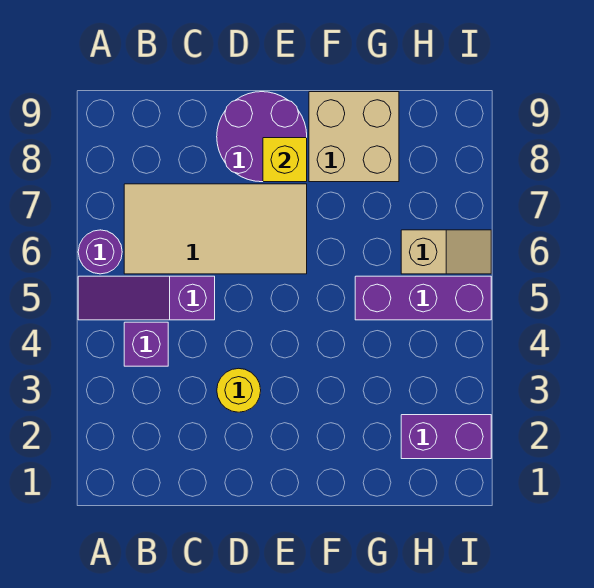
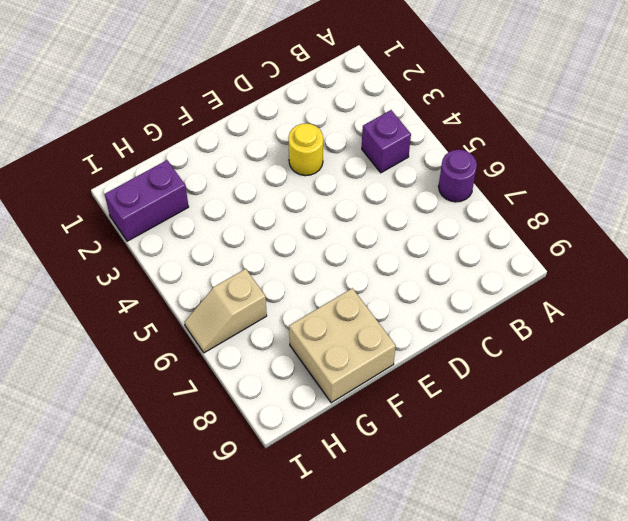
none -> purple 1x3 slope [78,276,215,320]
none -> tan 2x4 tile [124,184,307,274]

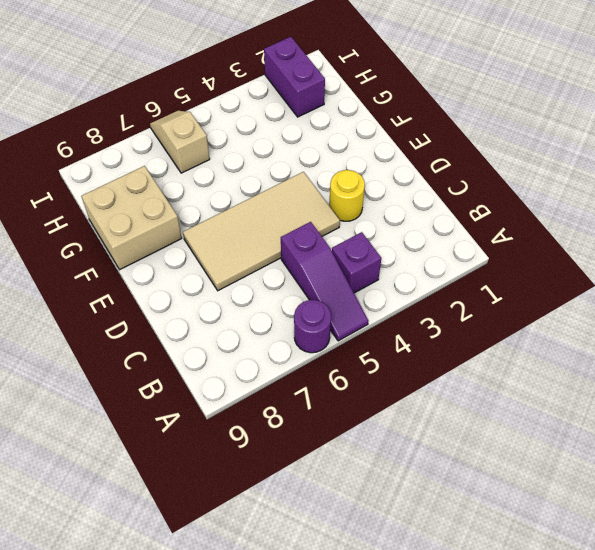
tan 2x4 tile [183,172,340,291] -> tan 2x4 tile turned to [124,184,307,274]
none -> purple 2x2 round brick [217,92,307,182]
none -> purple 1x3 brick [355,276,491,320]

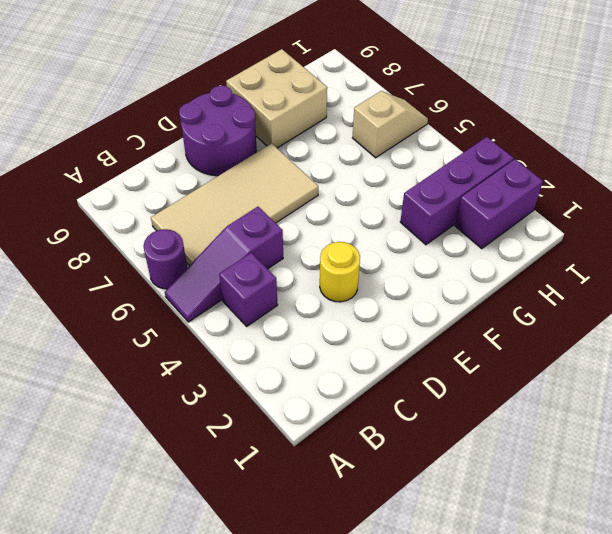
purple 1x3 brick [400,137,514,245] -> purple 1x3 brick moved to [355,276,491,320]
none -> yellow 1x1 brick [263,138,307,182]

